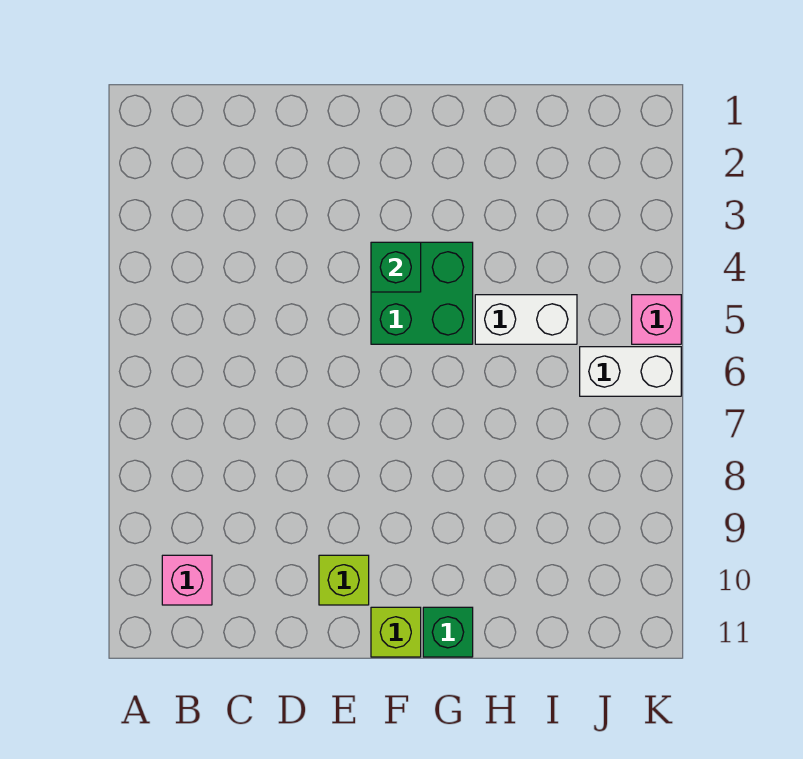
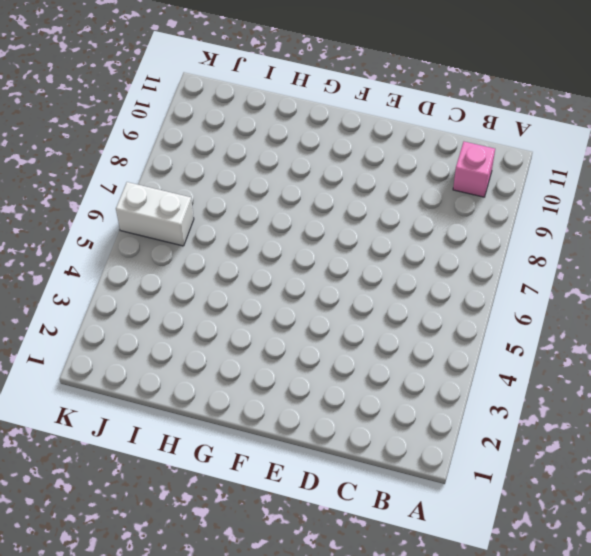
none -> lime 1x1 brick [319,555,369,605]
none -> green 2x2 brick [371,242,473,344]

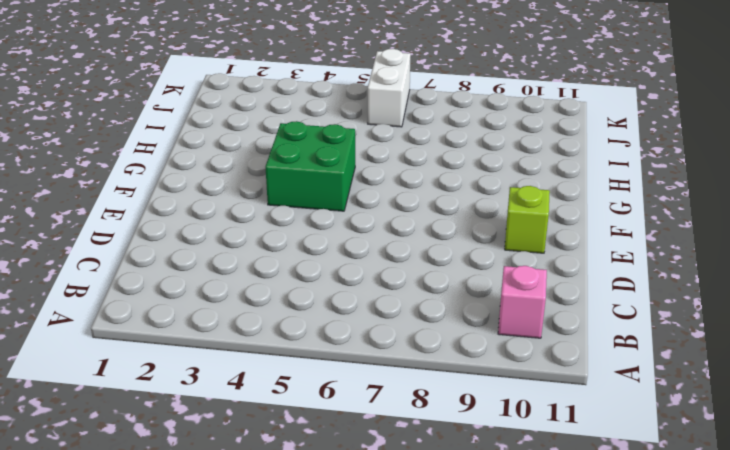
none -> lime 1x1 brick [371,607,421,657]
none -> green 1x1 brick [423,607,473,657]

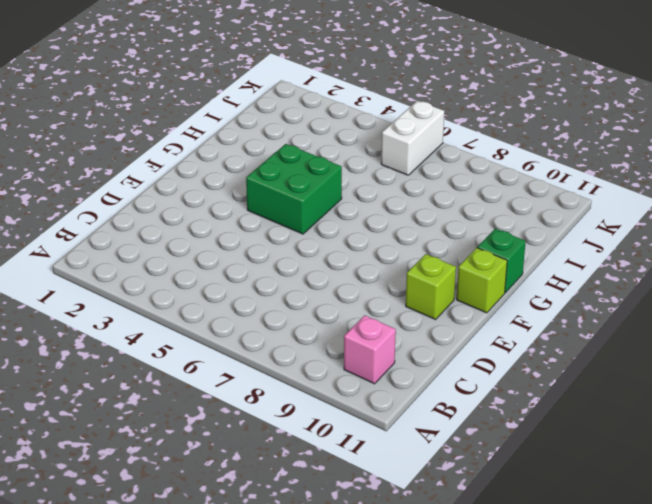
none -> white 1x2 brick [475,295,577,344]
none -> pink 1x1 brick [632,295,681,344]

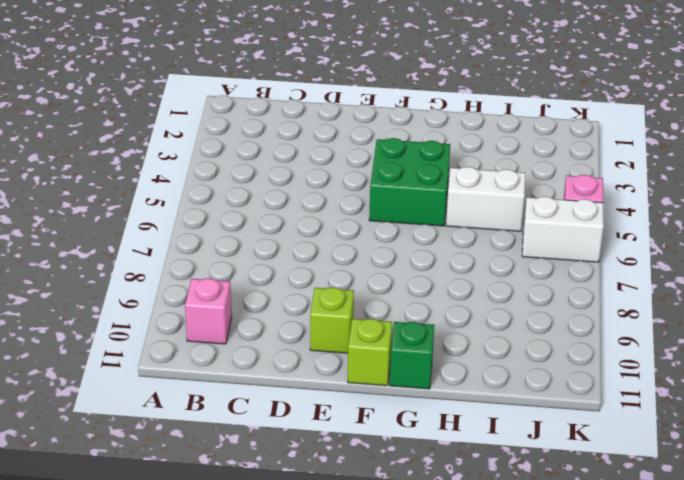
none -> green 1x1 brick [371,242,421,292]

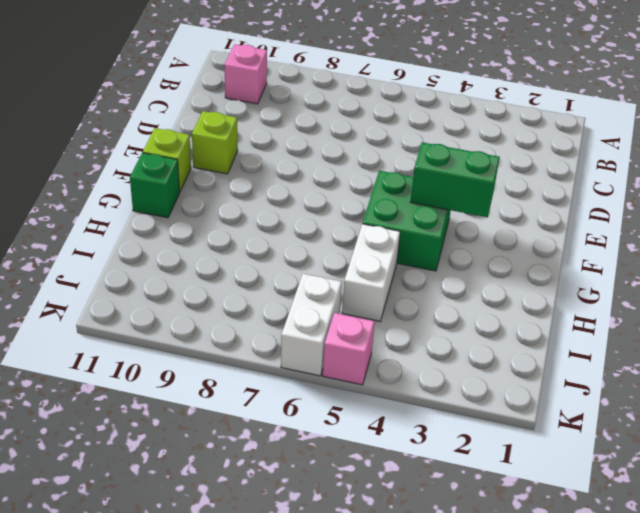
green 1x2 brick [411,142,500,217] -> green 1x1 brick [371,242,421,292]

